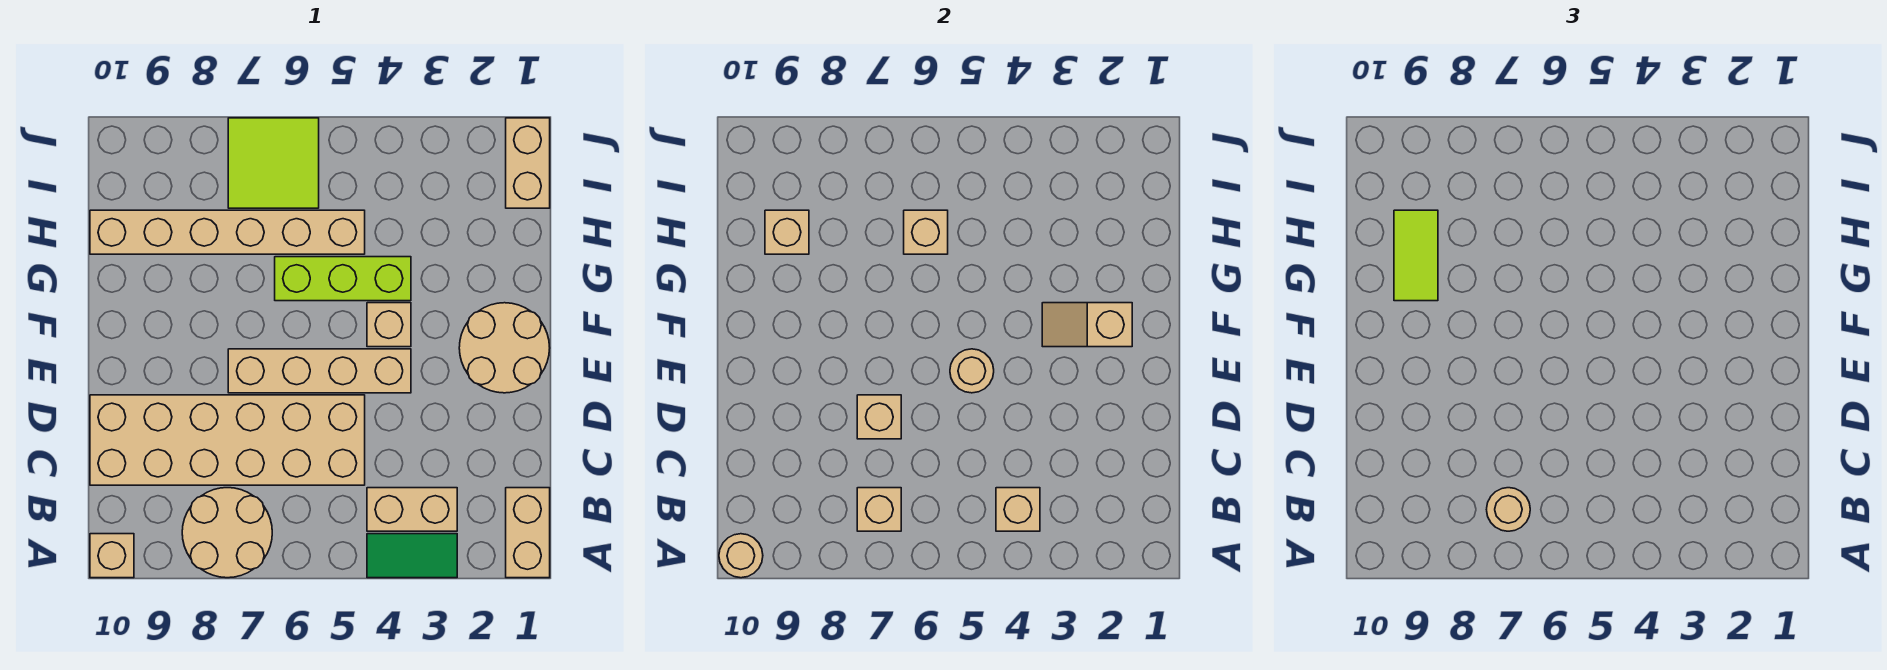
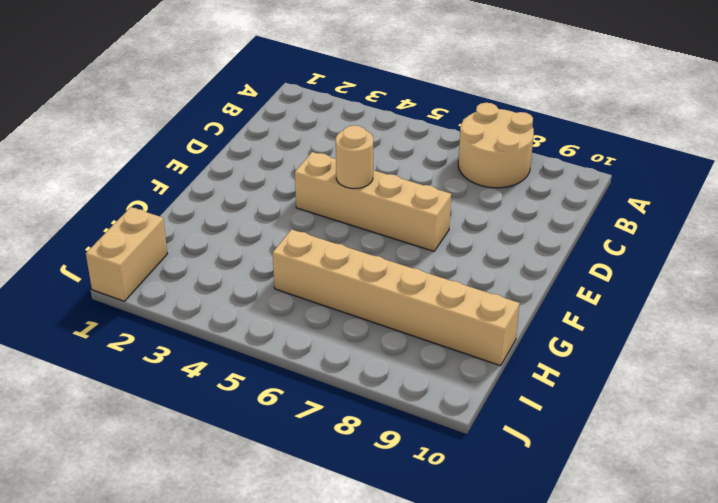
none -> tan 1x2 brick [506,488,550,578]
none -> green 1x2 tile [367,534,457,578]
none -> tan 1x1 brick [90,534,134,578]

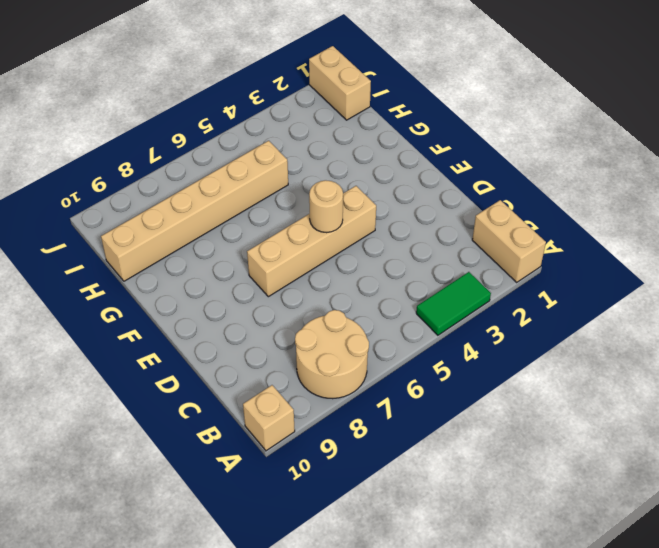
none -> tan 1x2 brick [367,488,457,531]
none -> tan 2x6 brick [90,395,365,485]
none -> tan 2x2 round brick [459,303,550,393]

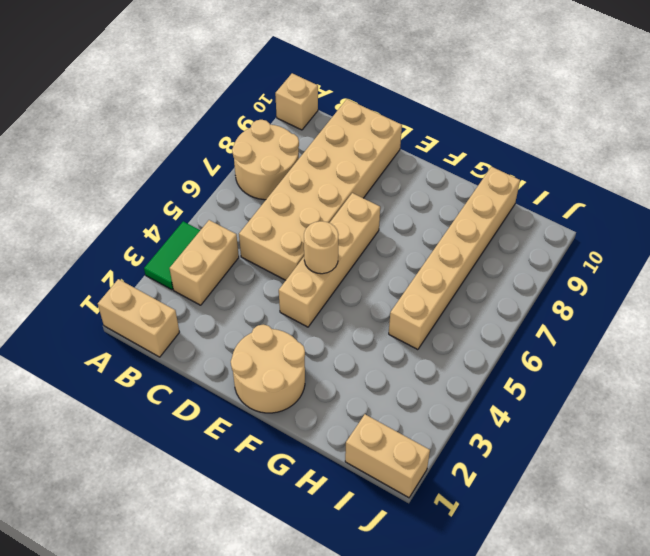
none -> tan 1x1 brick [367,303,411,347]
none -> lime 1x3 brick [275,257,411,301]
none -> lime 2x2 tile [228,118,319,208]

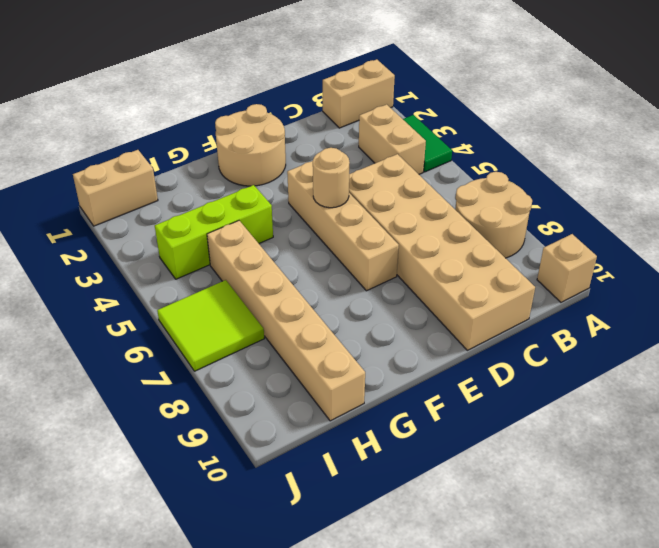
lime 1x3 brick [155,185,273,279] -> lime 1x3 brick turned to [275,257,411,301]
none -> tan 1x1 brick [367,303,411,347]
none -> tan 1x1 round brick [719,534,763,578]
none -> tan 1x1 brick [996,488,1040,531]

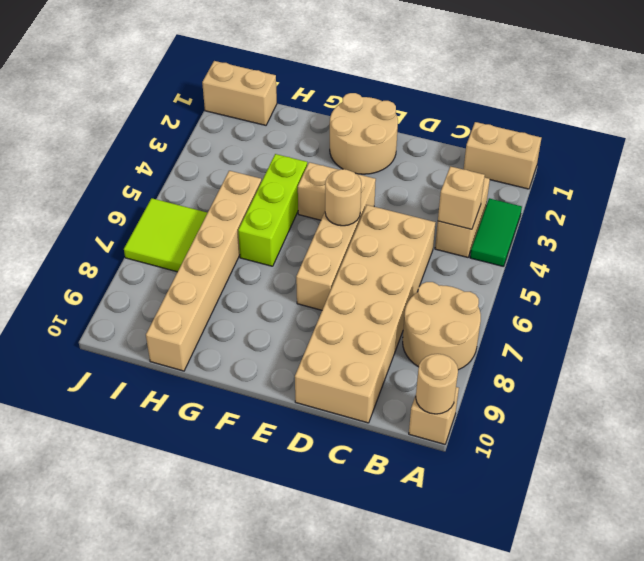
none -> tan 1x1 brick [857,488,901,531]
none -> tan 1x1 brick [857,395,901,439]
none -> tan 1x2 slope [1042,303,1132,347]

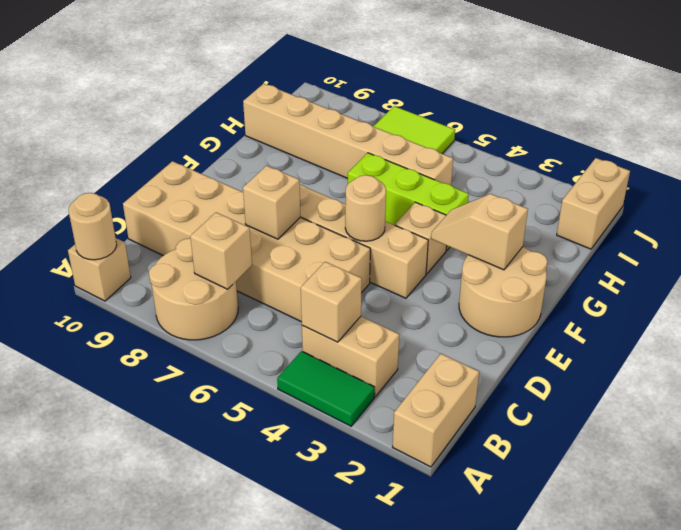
none -> tan 1x1 brick [904,210,948,254]
none -> tan 1x1 brick [765,210,809,254]
none -> tan 1x1 round brick [1487,488,1530,531]

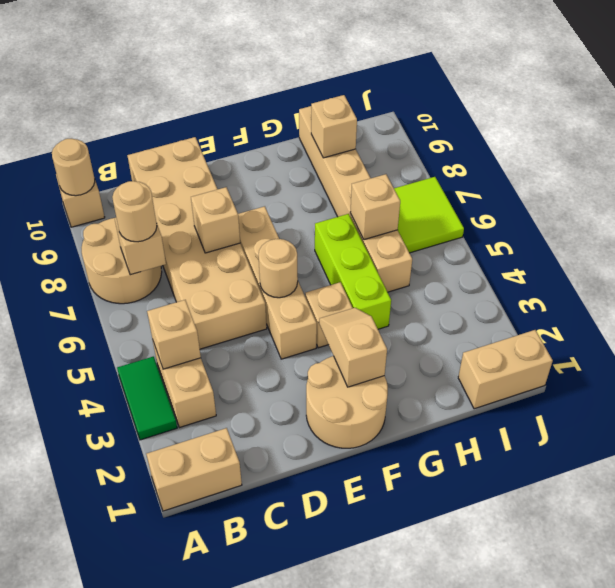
none -> lime 1x2 tile [1394,210,1438,301]

